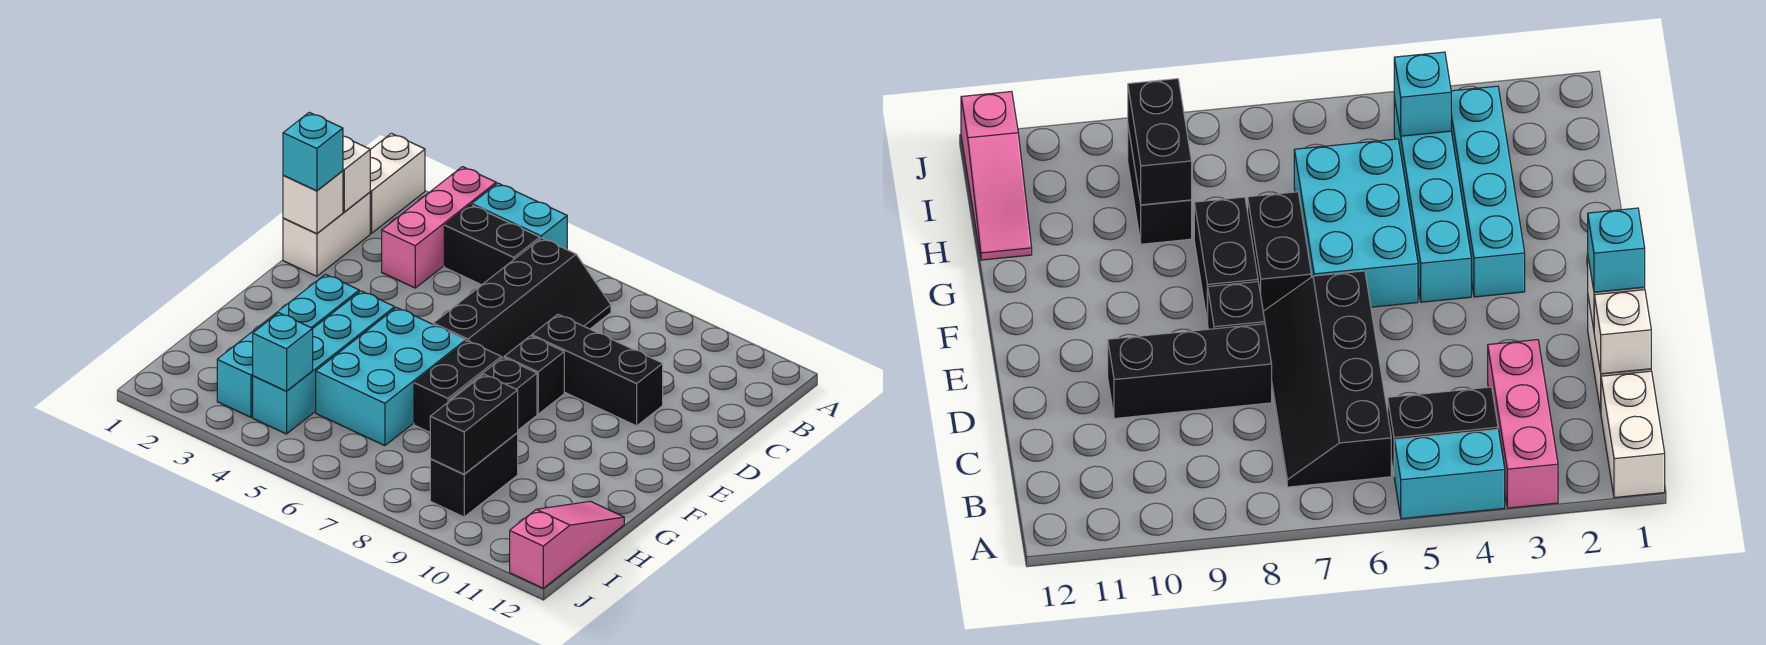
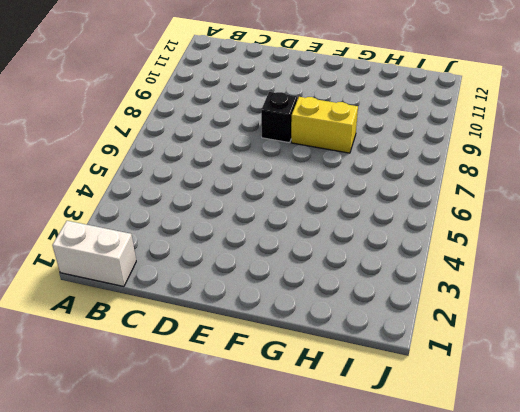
yellow 1x2 brick [291,97,358,153] -> black 1x2 brick [450,357,537,430]
none -> pink 1x3 brick [382,167,496,288]
none -> cyan 1x2 brick [472,183,567,249]
none -> black 1x2 brick [444,205,540,285]

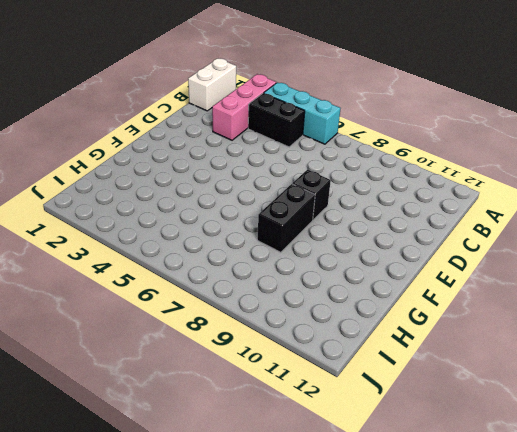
cyan 1x3 brick [264,82,341,144] -> cyan 1x2 brick [472,183,567,249]
none -> black 2x4 slope [433,238,611,358]
none -> white 1x2 brick [283,192,370,276]
none -> black 1x3 brick [532,314,663,426]

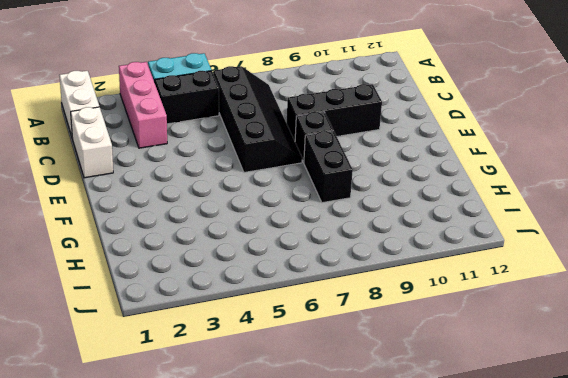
none -> cyan 1x4 brick [217,274,359,417]
none -> cyan 1x4 brick [253,291,395,434]
none -> cyan 2x3 brick [316,308,466,446]

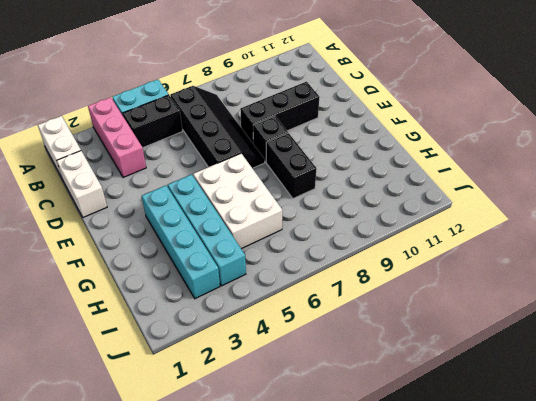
white 2x3 brick [193,154,282,249] -> cyan 2x3 brick [316,308,466,446]
none -> black 1x2 brick [414,341,501,432]
none -> black 1x2 brick [430,433,518,517]
none -> pink 1x3 slope [510,501,624,588]

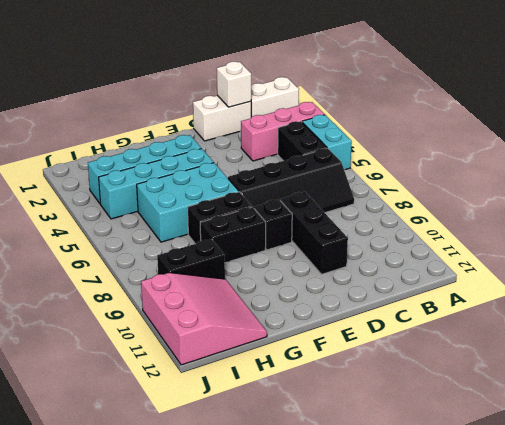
pink 3x3 slope [141,273,267,365] -> pink 1x3 slope [510,501,624,588]
none -> white 1x1 brick [283,171,343,234]
none -> black 1x2 brick [430,374,518,474]
none -> cyan 1x1 brick [253,313,313,391]

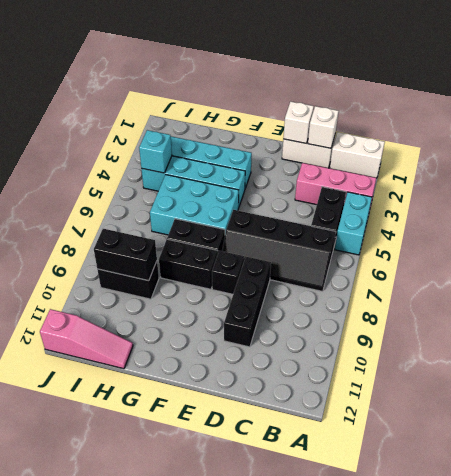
none -> cyan 1x1 brick [283,112,343,191]

